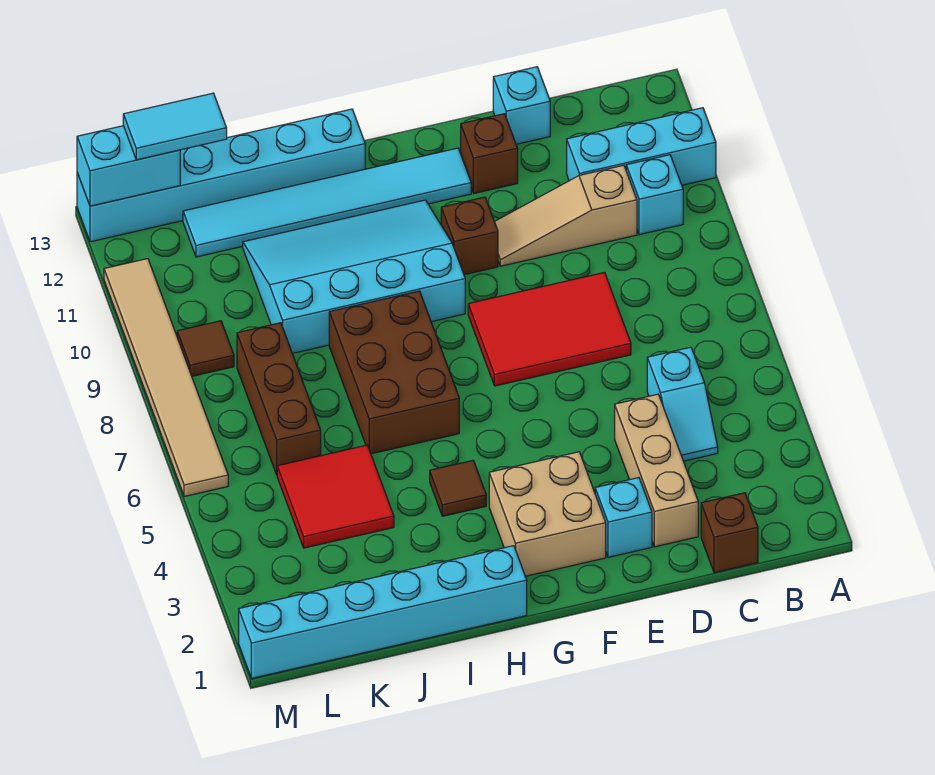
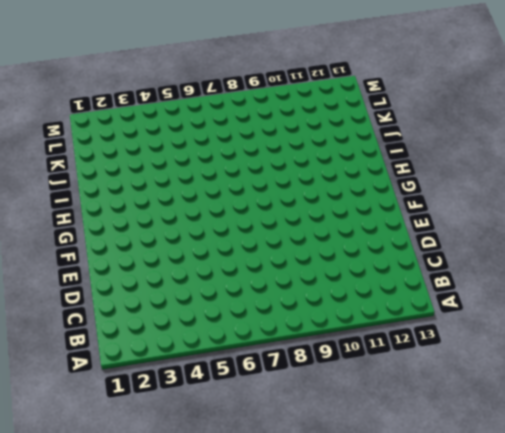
none -> cyan 1x3 brick [567,108,716,185]
none -> cyan 1x1 brick [626,155,683,235]
none -> brown 1x1 brick [701,493,758,573]

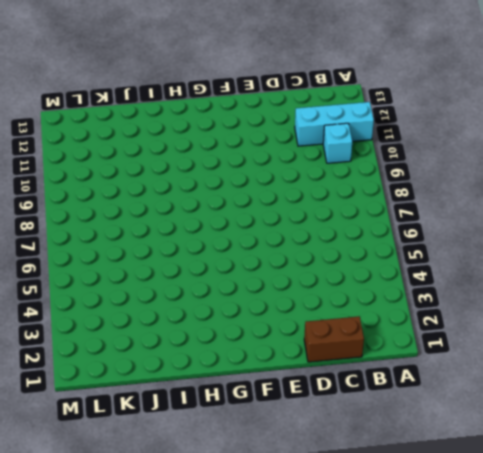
brown 1x2 brick [304,316,364,362] -> brown 1x1 brick [701,493,758,573]
none -> cyan 1x2 slope [647,347,718,461]
none -> tan 1x3 slope [495,165,637,266]
none -> tan 1x3 brick [615,394,698,547]

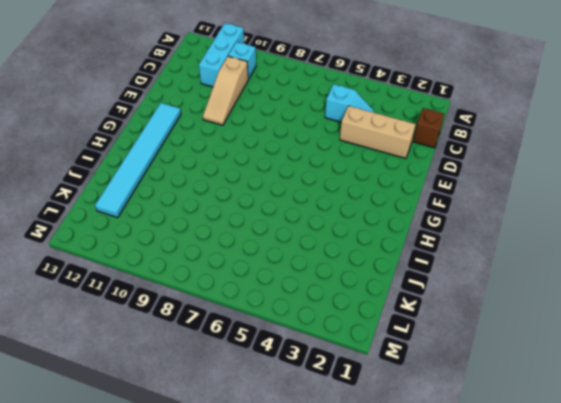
none -> red 2x3 tile [468,272,631,386]
none -> cyan 1x1 brick [493,67,550,144]
none -> cyan 1x1 brick [595,478,652,557]

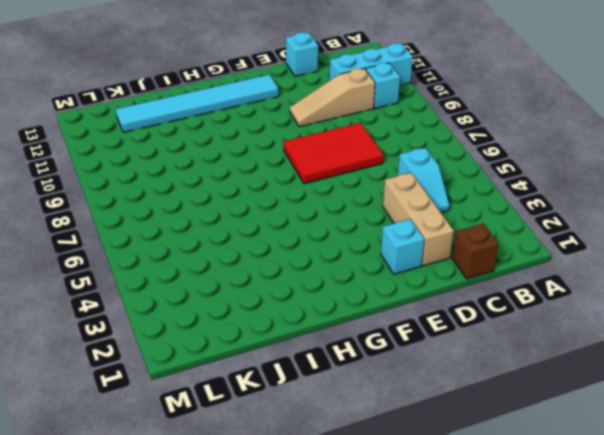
none -> brown 1x1 brick [461,114,518,193]
none -> tan 2x2 brick [489,452,606,576]
none -> brown 1x1 brick [441,197,498,275]

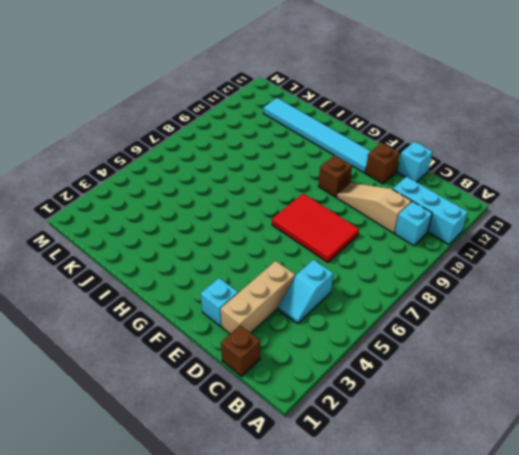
none -> tan 2x2 brick [489,452,606,576]
none -> cyan 3x4 slope [243,200,465,353]
none -> cyan 1x6 brick [239,546,527,678]

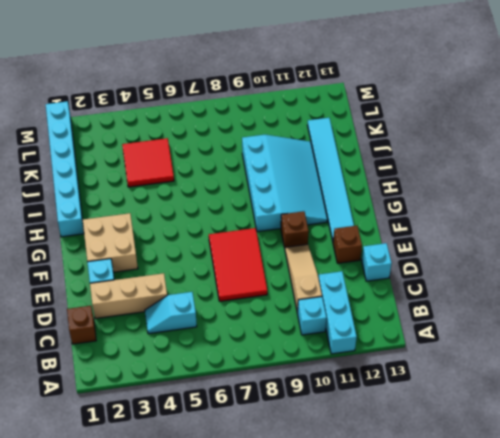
none -> brown 1x1 tile [430,460,486,516]
none -> brown 2x3 brick [329,291,459,454]
none -> cyan 1x6 brick [77,109,365,242]

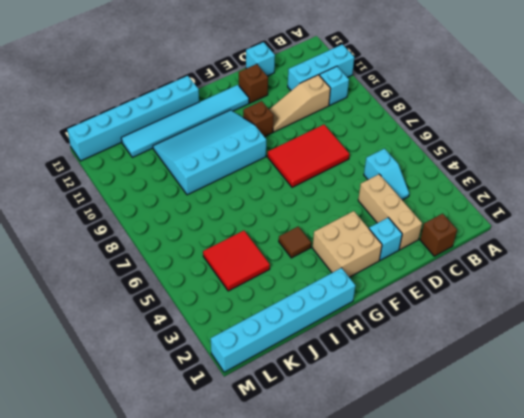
none -> brown 2x3 brick [329,291,459,454]
none -> brown 1x3 brick [237,323,321,475]
none -> brown 1x1 tile [177,321,234,376]

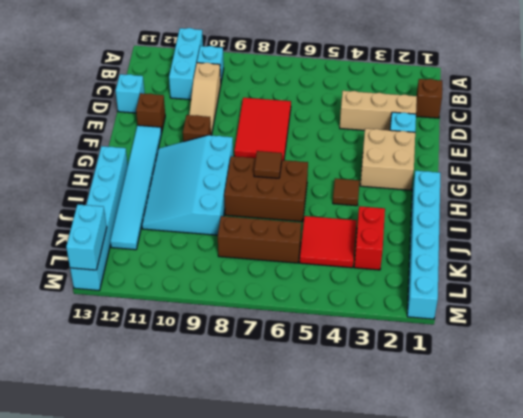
brown 1x1 tile [254,151,282,178] -> brown 1x1 tile moved to [177,321,234,376]
red 1x2 brick [354,206,385,270] -> none
none -> cyan 1x2 slope [647,347,718,461]
none -> tan 1x6 tile [104,259,228,497]
none -> cyan 1x2 tile [123,93,227,160]

